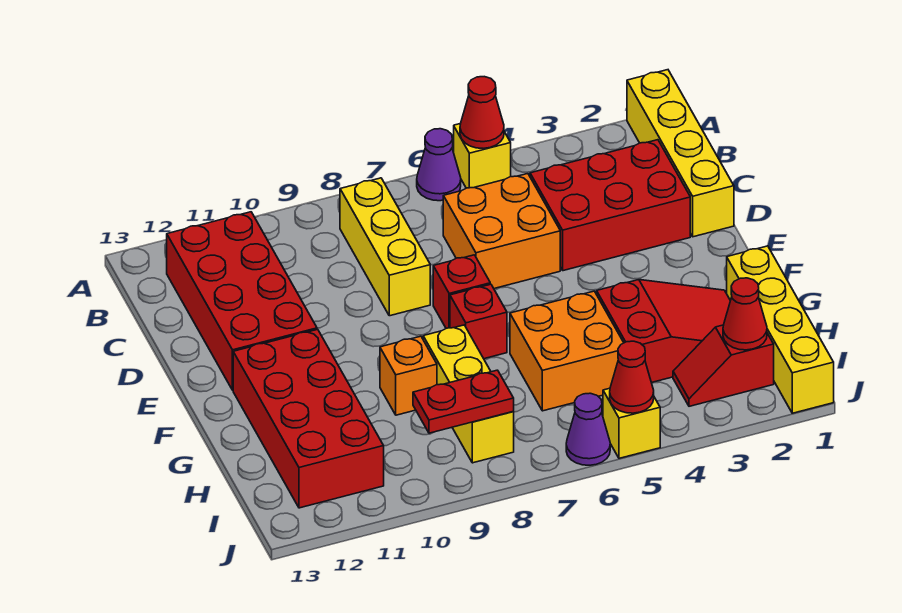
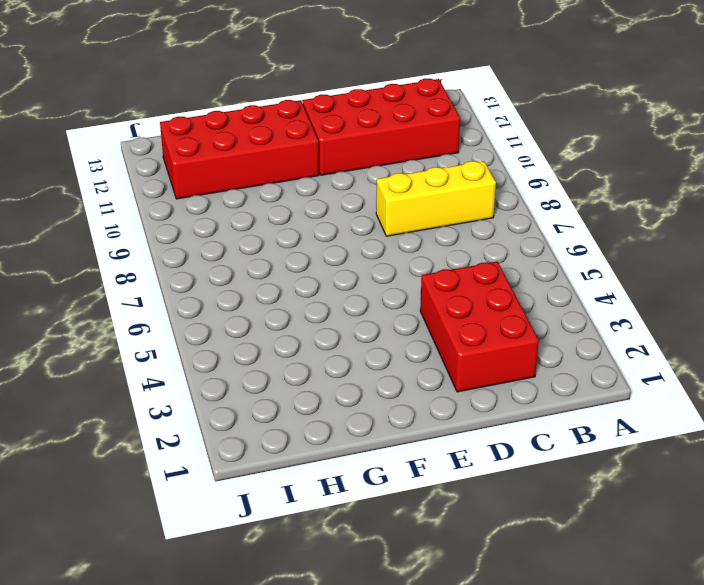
none -> yellow 1x4 brick [627,70,734,237]
none -> yellow 1x1 brick [454,124,511,188]
none -> purple 1x1 cone [417,129,461,201]

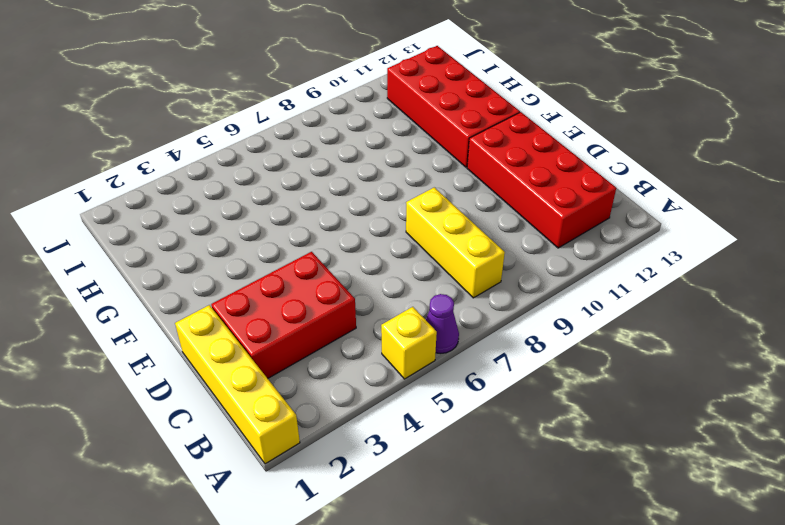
none -> orange 2x2 brick [443,174,560,289]
none -> red 1x1 brick [433,255,490,328]
none -> red 1x1 brick [450,284,507,359]

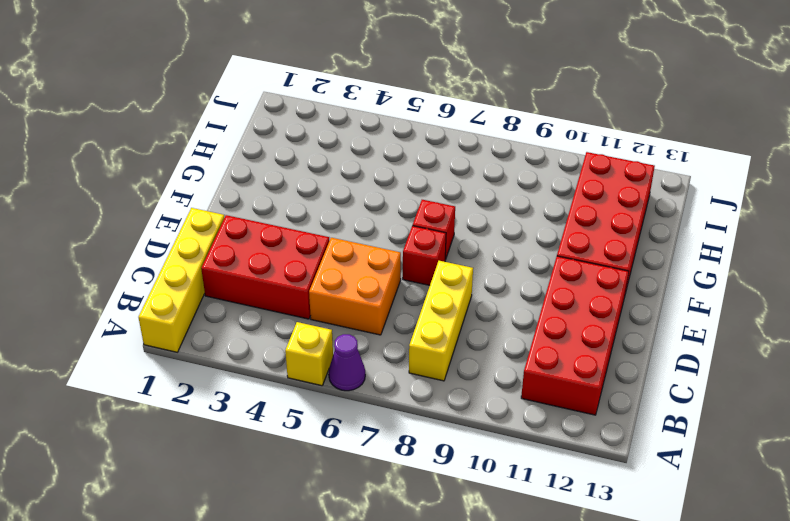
none -> yellow 1x4 brick [727,246,834,413]
none -> red 2x3 slope [597,280,730,383]
none -> orange 2x2 brick [510,291,624,411]

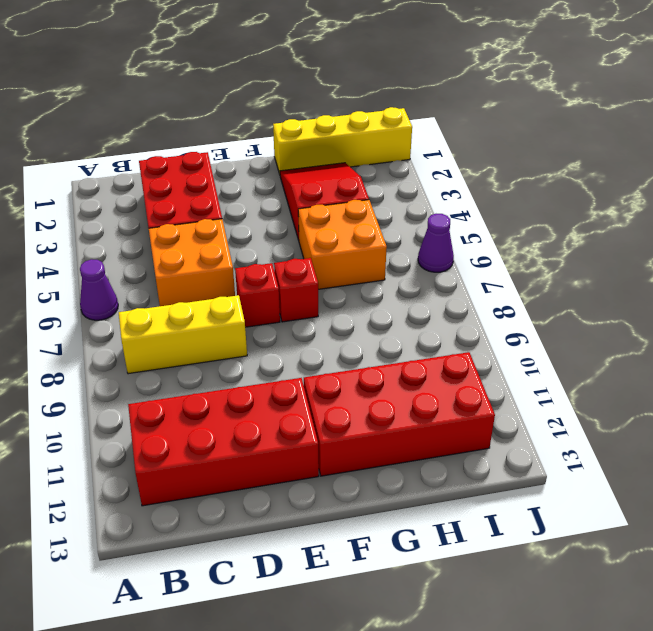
none -> yellow 1x4 brick [627,70,734,237]
none -> yellow 1x1 brick [454,124,511,188]
none -> yellow 1x3 brick [423,325,514,463]

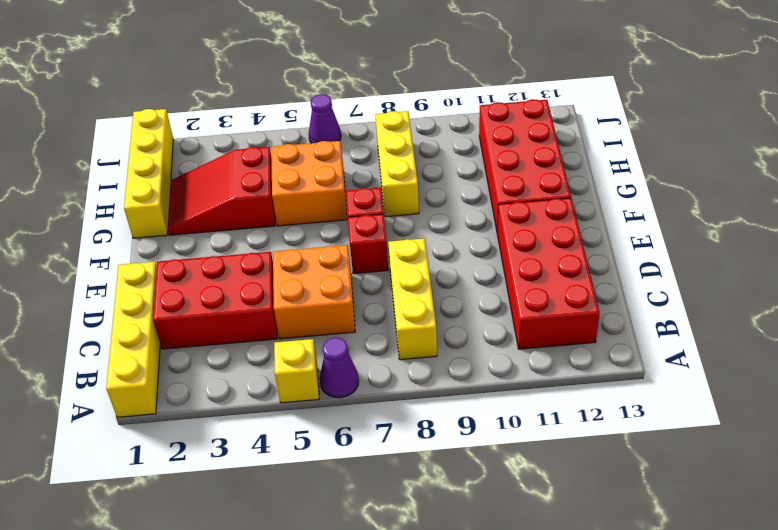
none -> orange 1x1 brick [380,336,437,415]
none -> red 1x2 slope [673,325,774,406]
none -> yellow 1x1 brick [603,388,660,458]

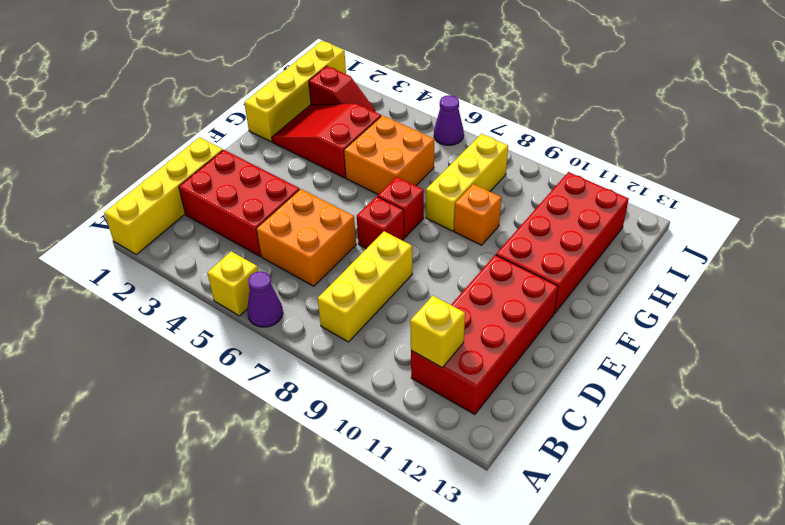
yellow 1x1 brick [410,296,465,367] -> yellow 1x1 brick moved to [603,388,660,458]
none -> red 1x1 cone [460,77,504,148]
none -> red 1x1 cone [723,278,767,350]
none -> red 1x2 plate [413,370,514,433]

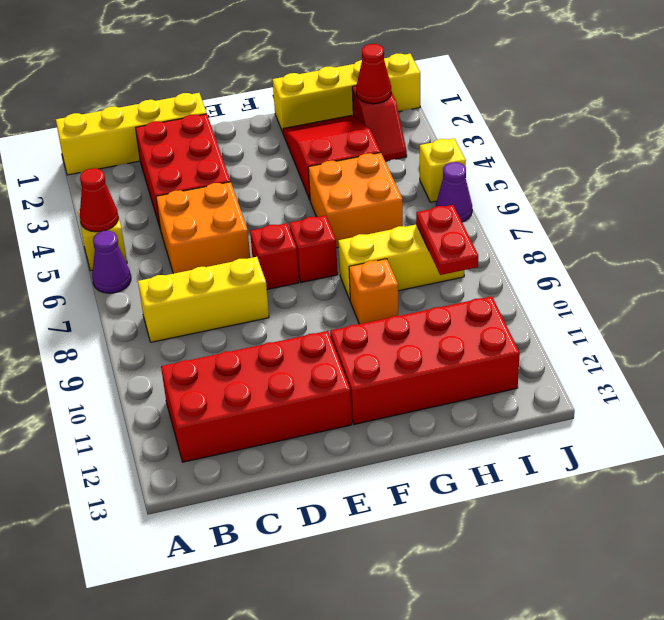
none -> red 1x1 cone [610,341,654,413]

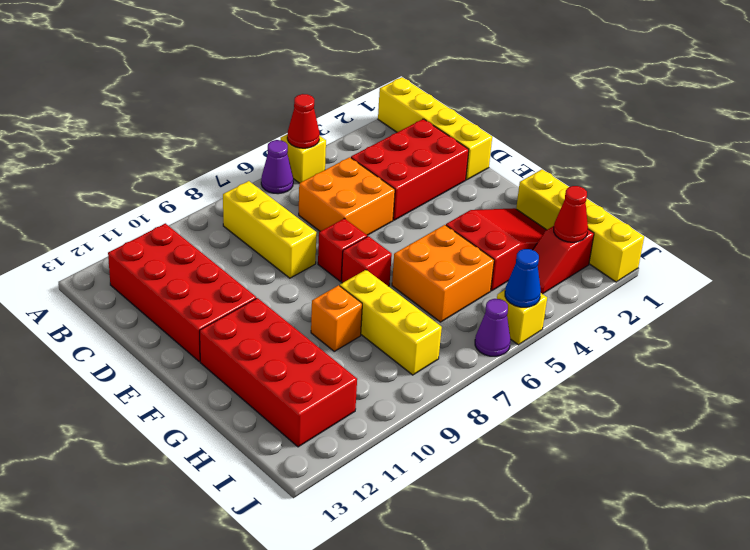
blue 1x1 cone [505,249,541,307] -> red 1x1 cone [610,341,654,413]
none -> red 1x2 plate [413,370,514,433]

